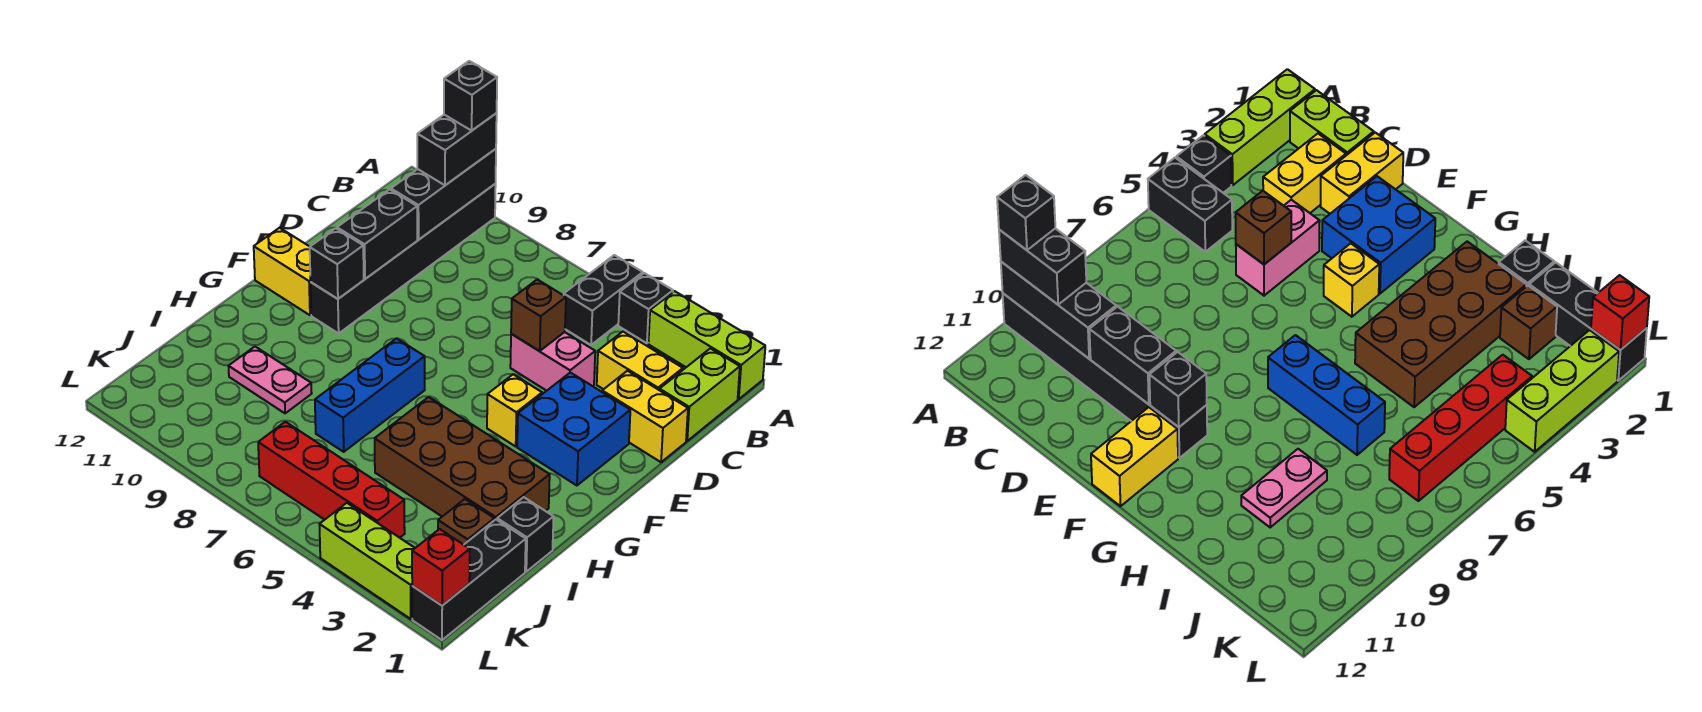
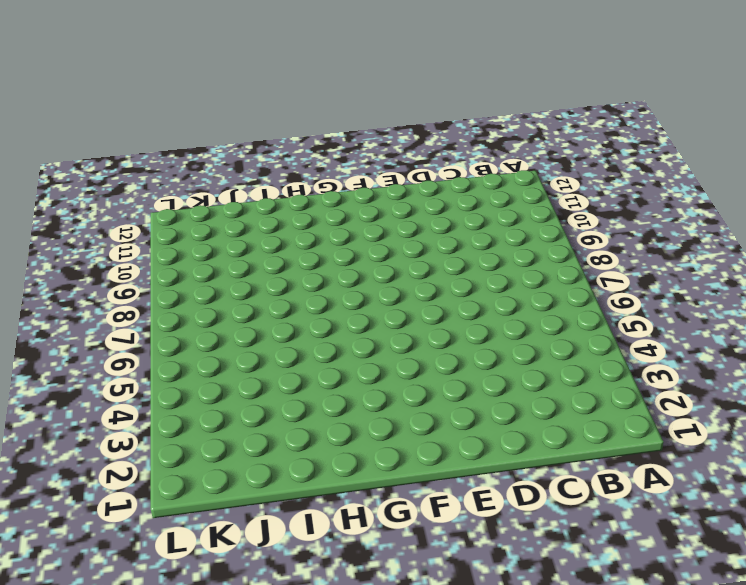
none -> lime 1x3 brick [648,291,765,399]
none -> black 1x1 brick [618,273,673,343]
none -> black 1x2 brick [564,255,643,345]

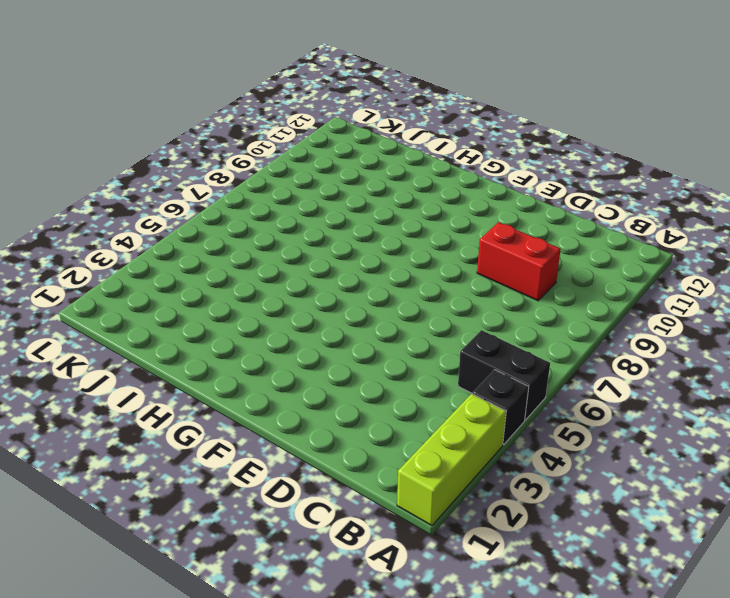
red 1x2 brick [477,222,561,301] -> none
none -> black 1x6 brick [311,184,496,333]
none -> lime 1x2 brick [660,348,740,441]
none -> yellow 1x2 brick [597,332,683,390]

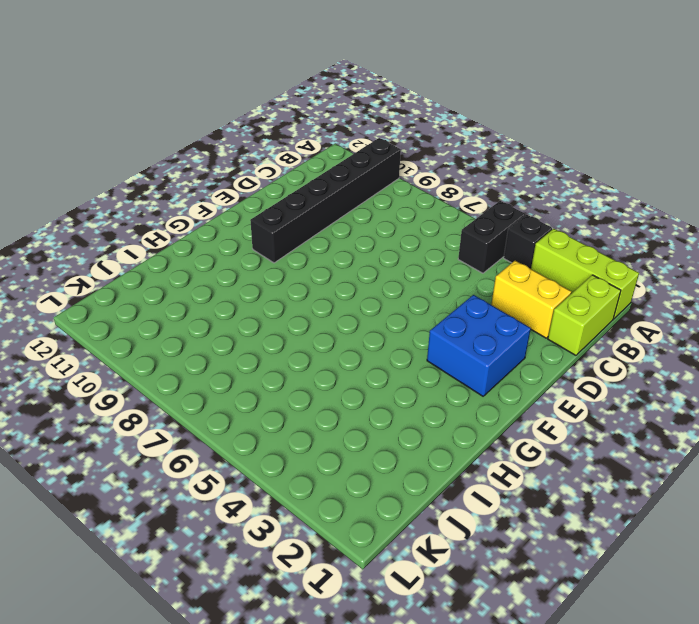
none -> yellow 1x2 brick [602,371,688,462]
none -> pink 1x2 brick [510,332,595,391]
none -> yellow 1x1 brick [487,374,542,446]

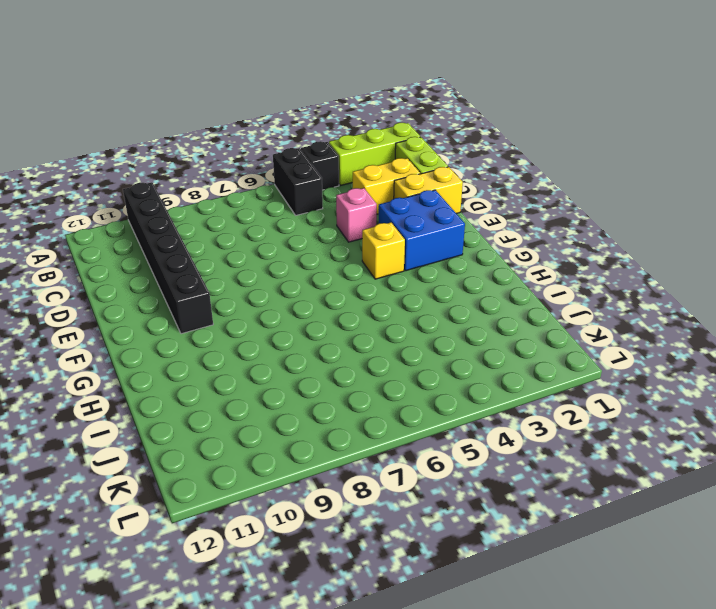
pink 1x1 brick [336,188,377,242] -> pink 1x2 brick [510,332,595,391]
none -> yellow 1x2 brick [254,228,311,315]
none -> blue 1x3 brick [315,338,425,452]
none -> brown 2x4 brick [375,397,550,520]

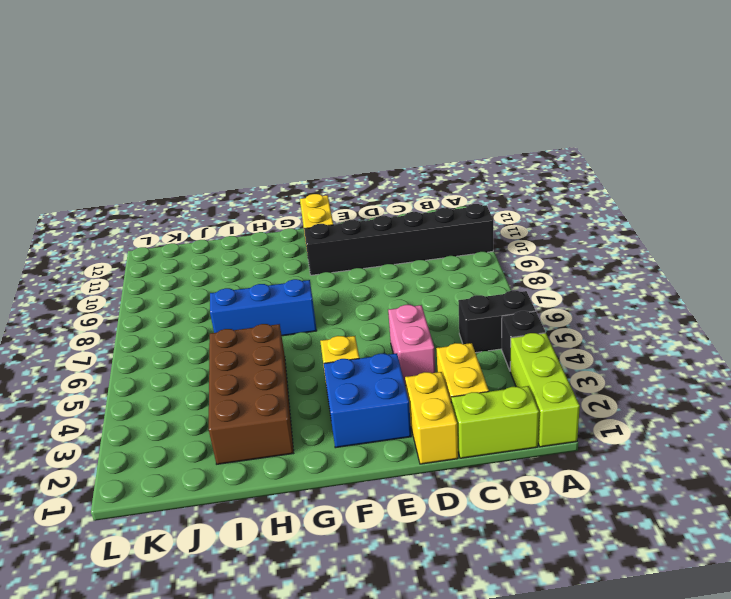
none -> black 1x1 brick [497,497,554,572]
none -> pink 1x2 plate [229,347,312,413]
none -> black 1x3 brick [412,520,526,640]

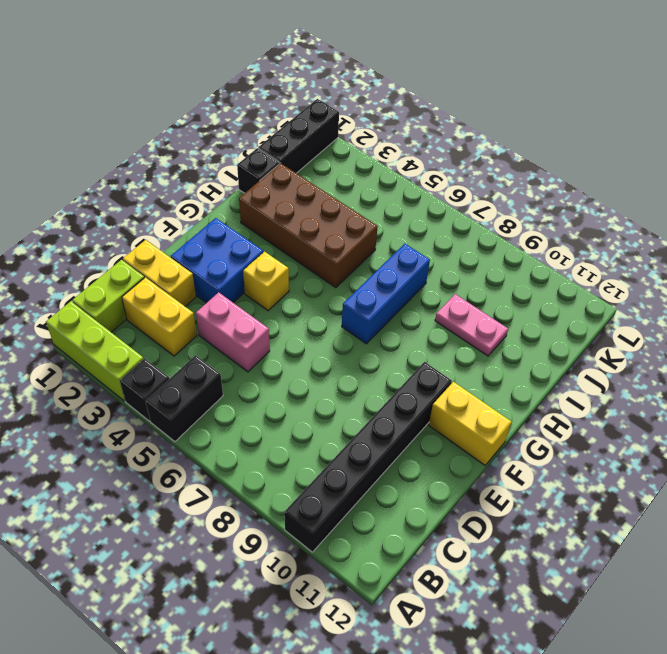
none -> brown 1x1 brick [438,499,494,545]
none -> red 1x4 brick [258,422,405,538]
none -> lime 1x3 brick [319,503,415,619]

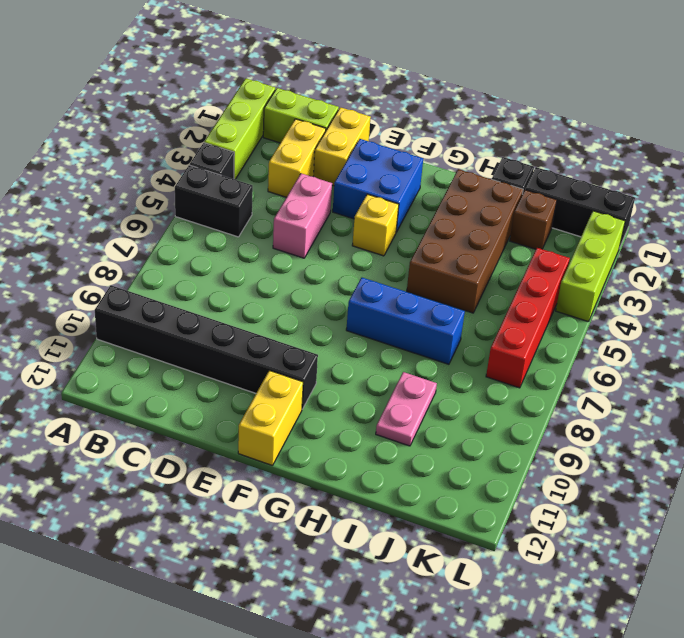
none -> black 1x3 brick [391,149,496,240]
none -> brown 1x1 brick [511,280,566,351]
none -> black 1x2 brick [337,189,417,279]

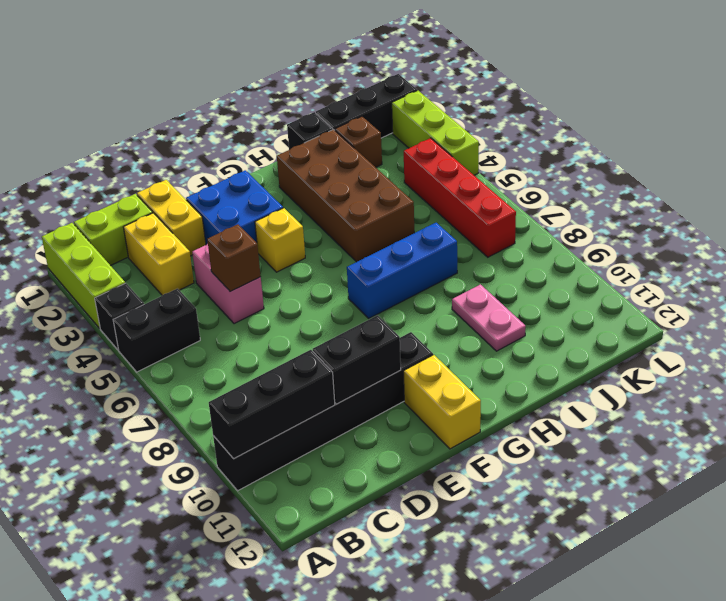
none -> black 1x1 brick [310,228,364,299]
none -> red 1x1 brick [412,529,470,605]
none -> black 1x2 brick [417,113,497,185]

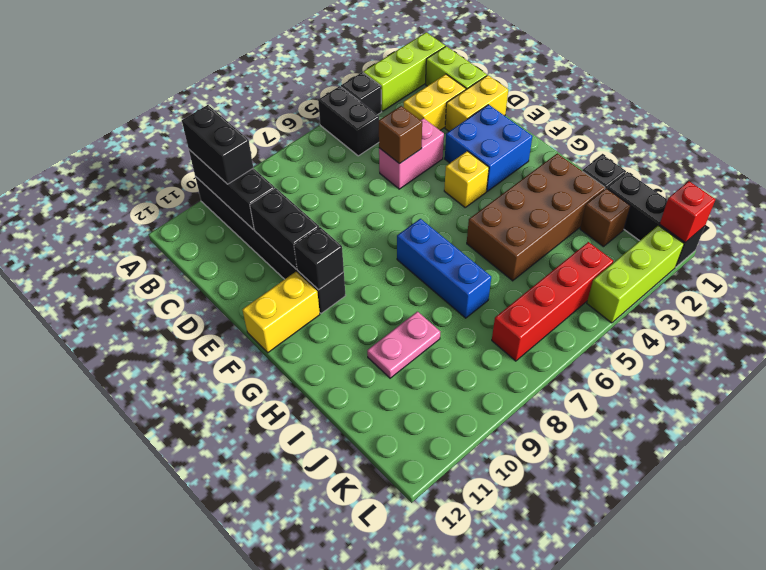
none -> black 1x1 brick [444,61,497,131]

